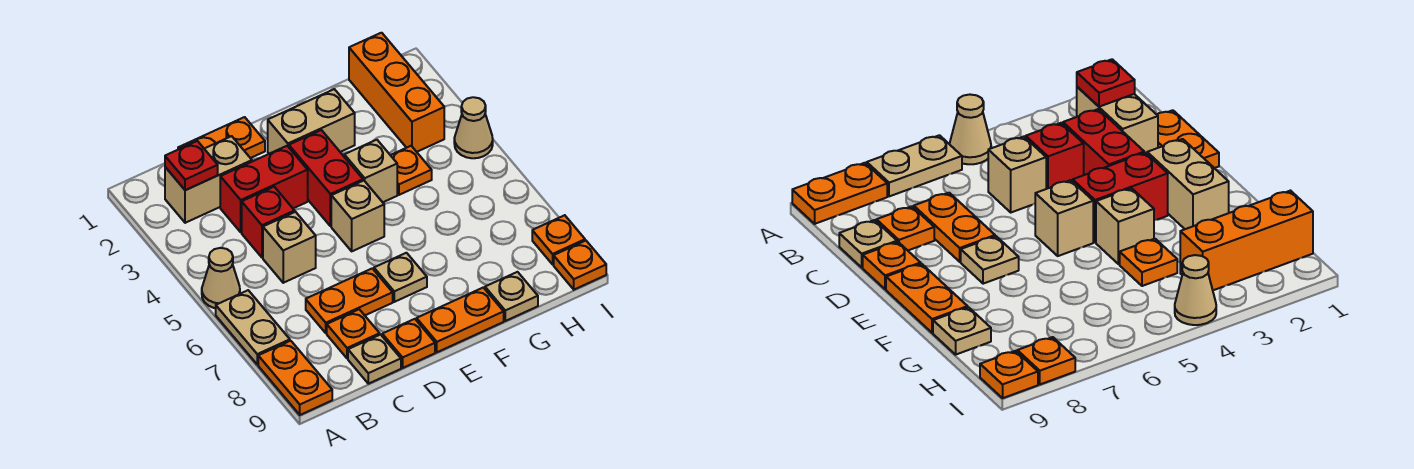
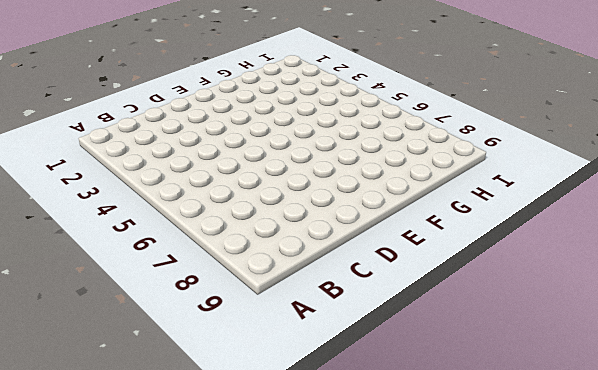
none -> tan 1x1 cone [202,248,240,308]
none -> tan 1x2 plate [216,290,290,365]
none -> orange 1x2 plate [258,341,332,415]

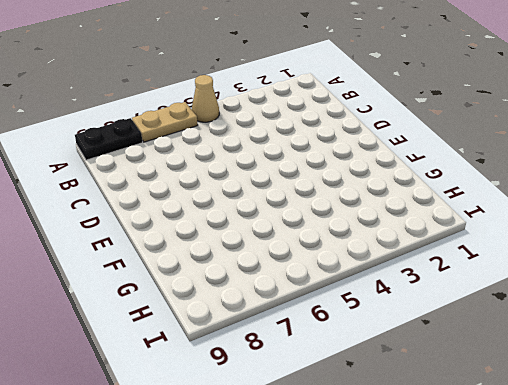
black 1x2 plate [75,118,142,160] -> orange 1x2 plate [258,341,332,415]
none -> tan 1x2 brick [165,136,252,223]
none -> orange 1x2 plate [178,117,265,158]
none -> red 1x2 brick [220,146,308,232]

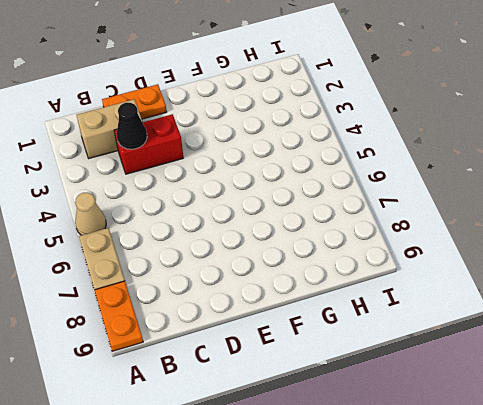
black 1x1 cone [117,103,147,149] -> none
none -> red 1x1 brick [242,187,295,258]
none -> tan 1x1 brick [263,212,316,283]
none -> orange 1x2 plate [306,269,393,333]

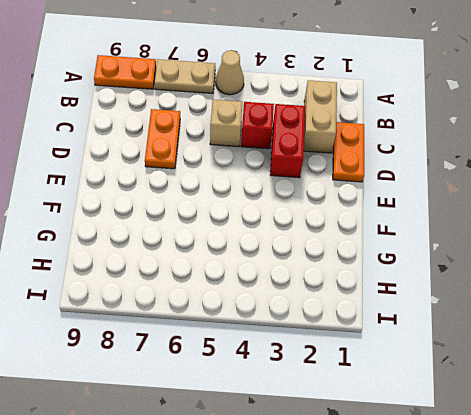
none -> orange 1x1 plate [327,309,380,358]
none -> tan 1x1 plate [348,335,401,384]
none -> orange 1x1 plate [382,319,435,368]

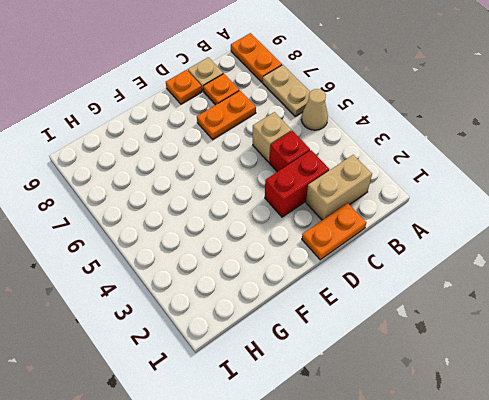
none -> tan 1x2 brick [268,89,355,154]
none -> red 1x2 brick [289,130,363,226]
none -> tan 1x1 brick [331,181,384,251]

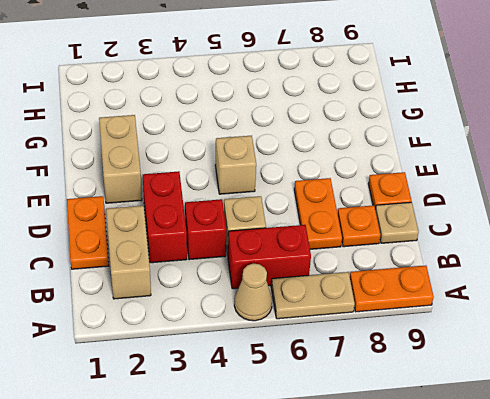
red 1x2 brick [228,225,311,289] -> red 1x2 brick moved to [289,130,363,226]
none -> tan 1x1 plate [374,253,427,302]
none -> orange 1x2 plate [417,288,504,352]
none -> tan 1x1 brick [344,140,397,202]

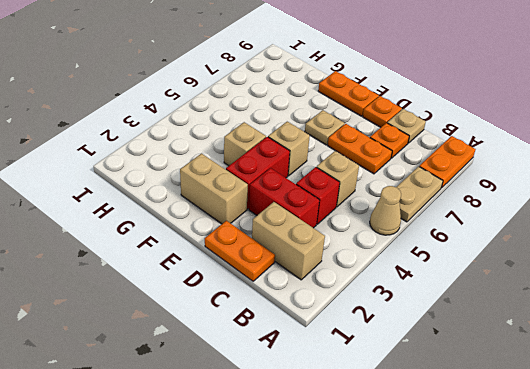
none -> orange 1x1 plate [391,146,432,195]
none -> tan 1x1 plate [485,272,538,321]
none -> orange 1x3 brick [349,33,444,152]

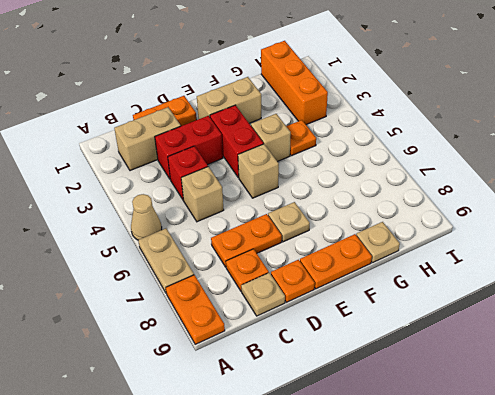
none -> tan 1x1 cone [454,97,493,158]
none -> orange 1x1 plate [532,215,585,264]
none -> orange 1x1 plate [554,241,606,290]

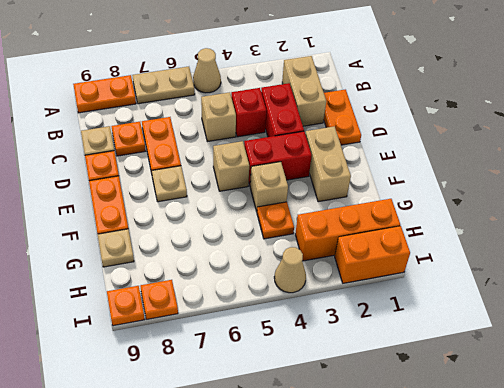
orange 1x2 brick [335,226,410,283] -> none
none -> red 1x1 plate [165,141,218,190]

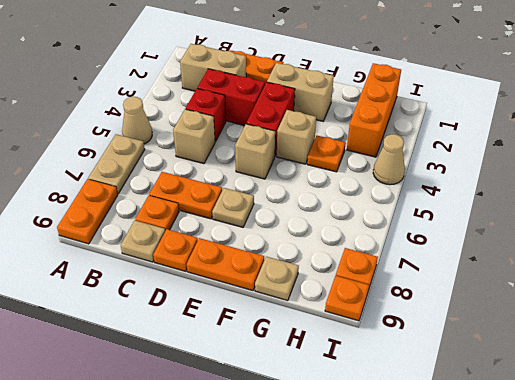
none -> red 1x1 plate [165,141,218,190]

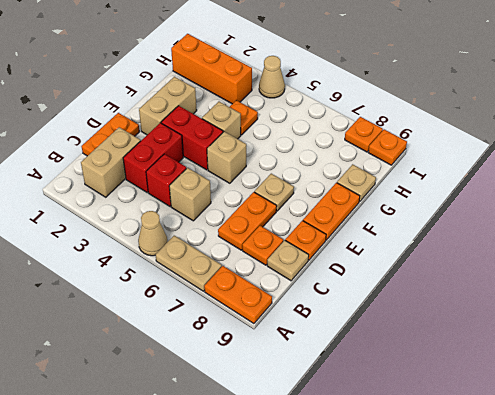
none -> red 1x1 plate [165,141,218,190]

